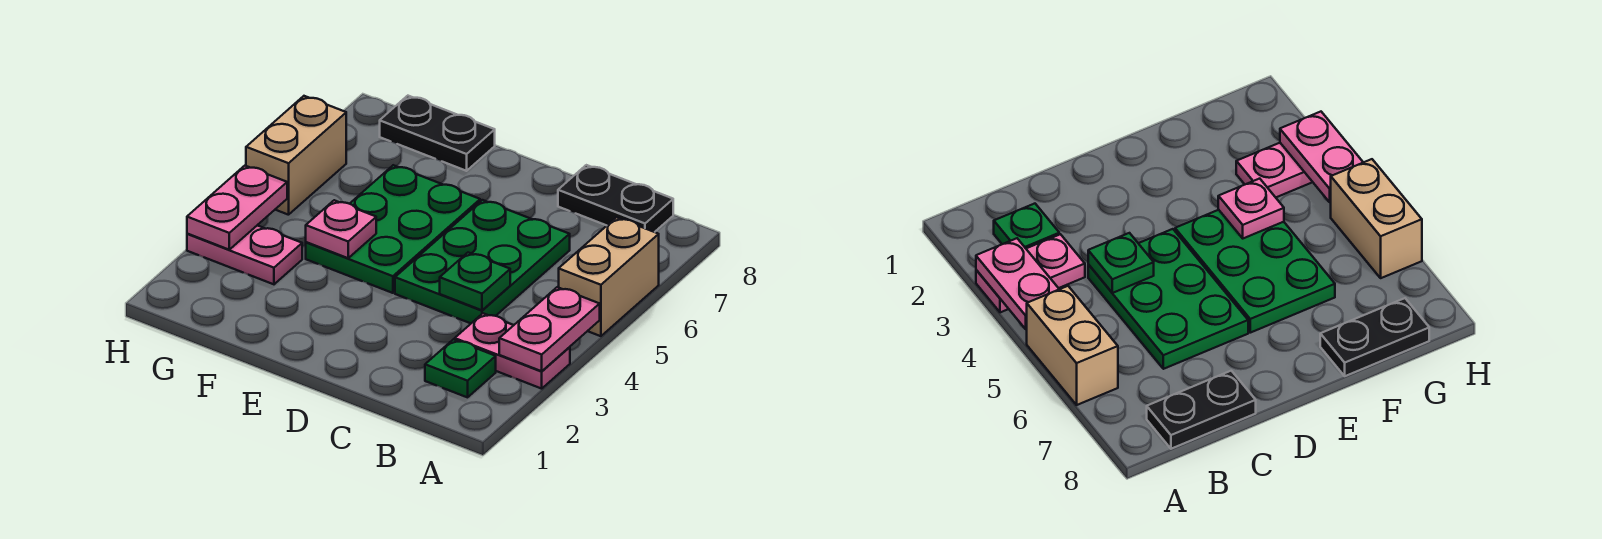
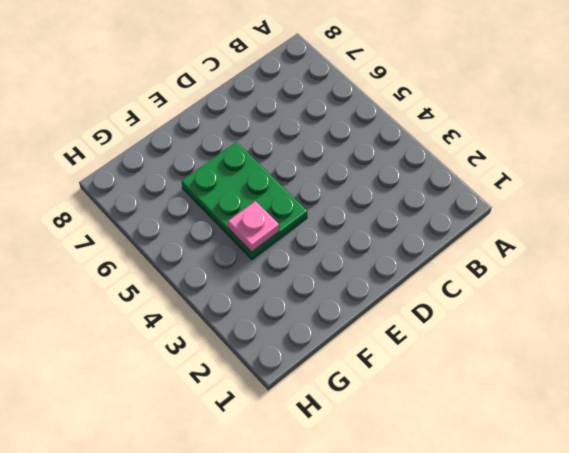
none -> pink 1x2 plate [455,313,570,389]
none -> tan 1x2 brick [559,217,659,336]
none -> green 1x1 plate [425,339,496,397]

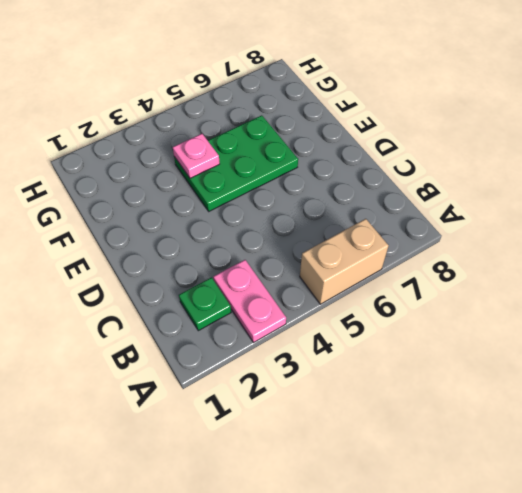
none -> black 1x2 plate [558,165,673,232]
none -> green 2x3 plate [395,200,570,323]
none -> black 1x2 plate [380,96,495,171]

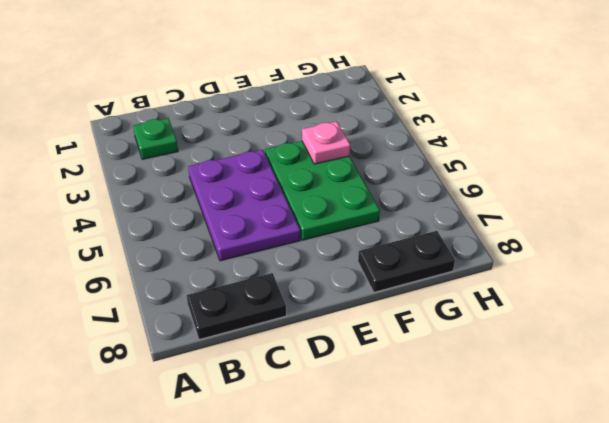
purple 2x3 plate [188,150,300,261] -> green 2x3 plate [395,200,570,323]
none -> pink 1x2 plate [455,313,570,389]
none -> tan 1x2 brick [559,217,659,336]
none -> pink 1x2 plate [187,225,302,284]

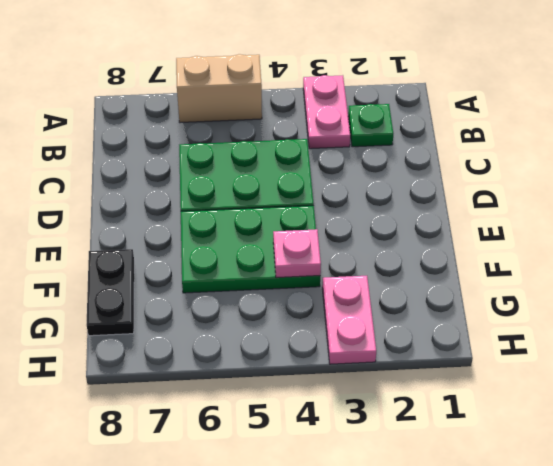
none -> black 1x2 plate [558,165,673,232]
none -> tan 1x2 brick [246,96,346,215]
none -> pink 1x2 plate [499,287,600,371]

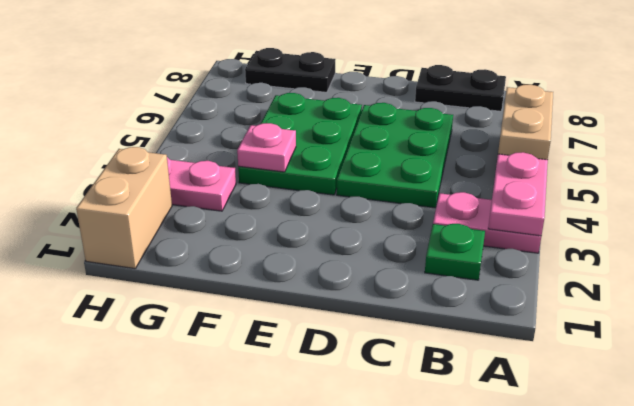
tan 1x2 brick [76,147,172,269] -> tan 1x2 brick moved to [246,96,346,215]
none -> green 1x1 plate [440,253,510,310]
none -> pink 1x2 plate [187,166,287,250]

